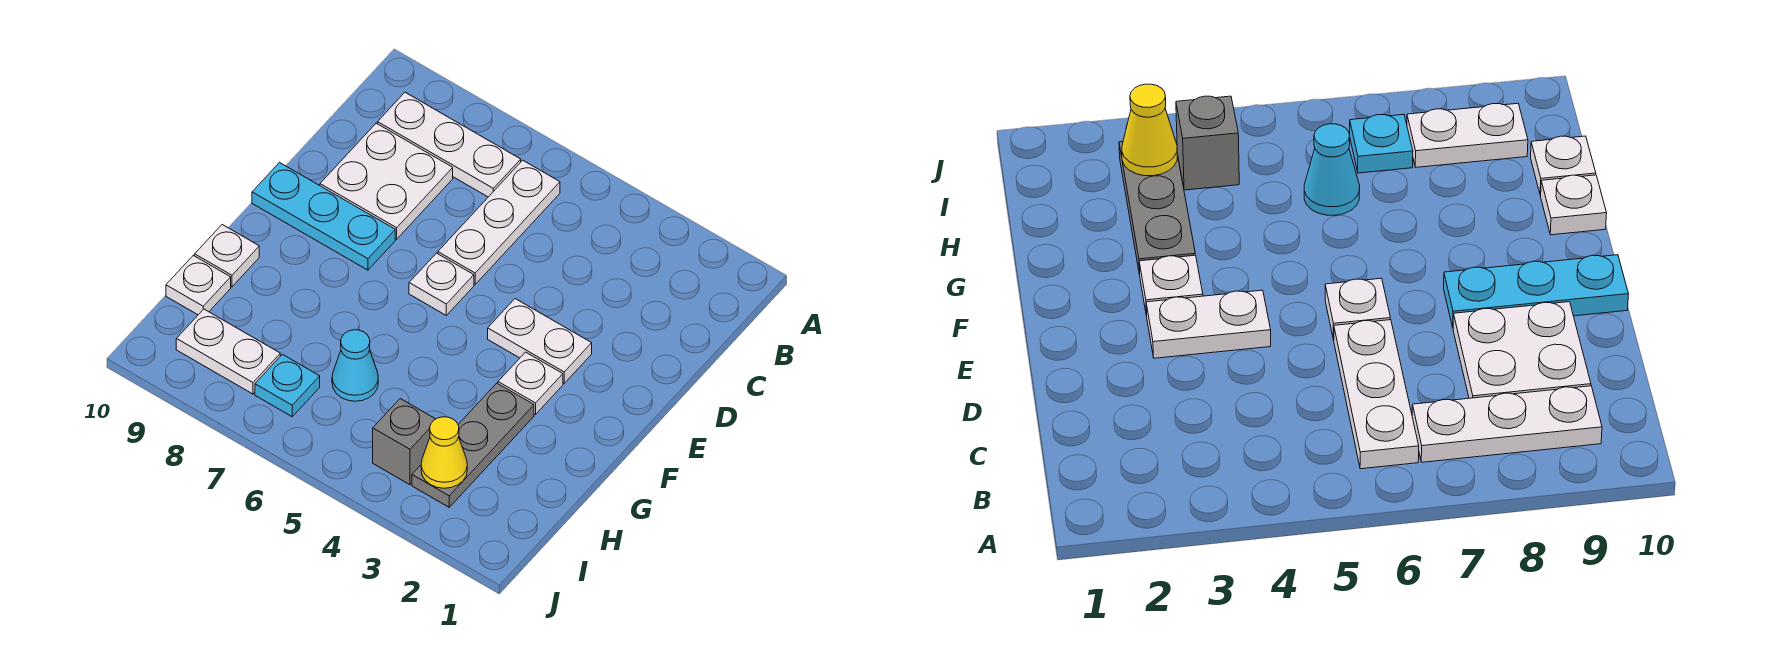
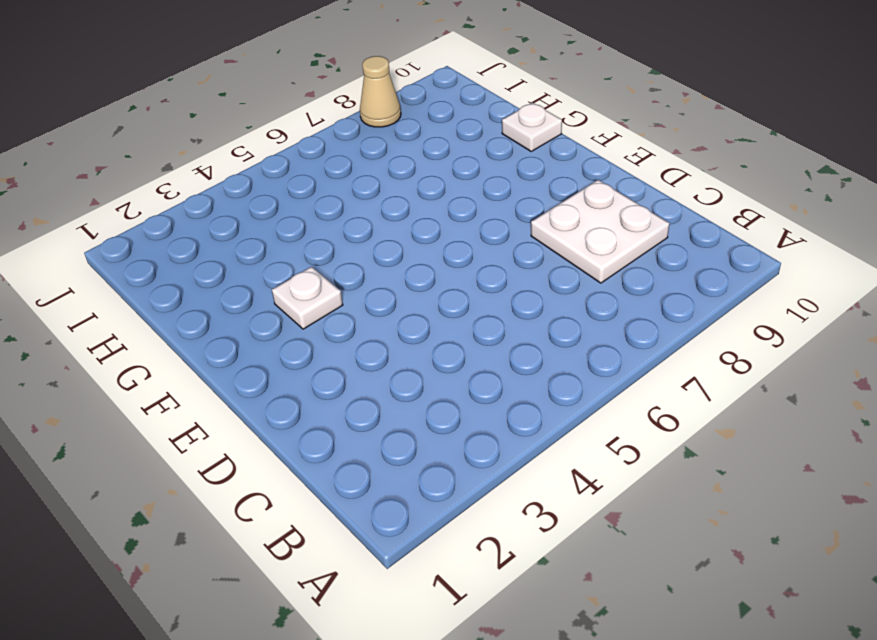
tan 1x1 cone [360,56,401,127] -> none
none -> white 1x3 plate [438,160,560,284]
none -> white 1x3 plate [378,92,521,197]
none -> white 1x2 plate [488,299,592,383]

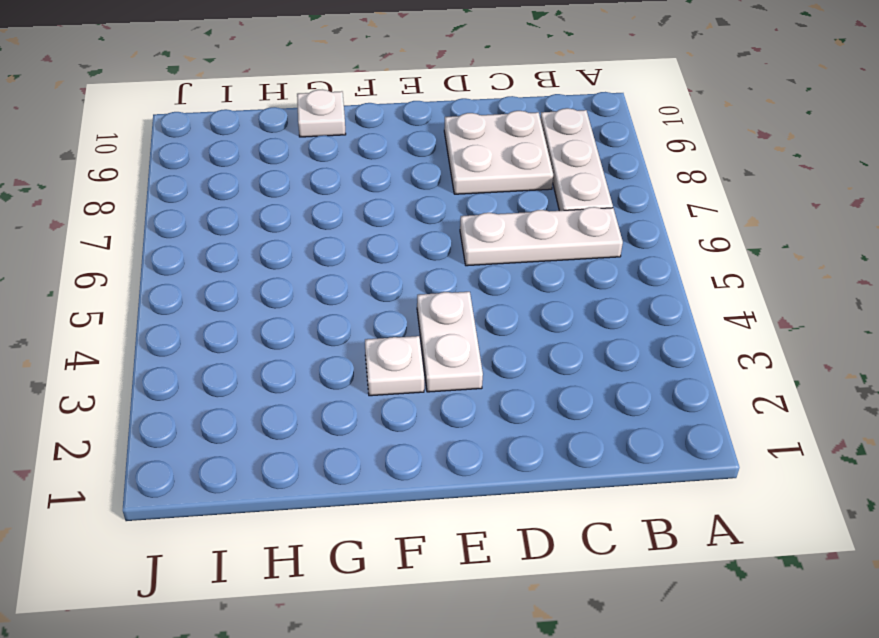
none -> white 1x1 plate [409,253,474,315]
none -> cyan 1x3 plate [252,163,395,270]
none -> grey 1x3 plate [412,383,534,507]

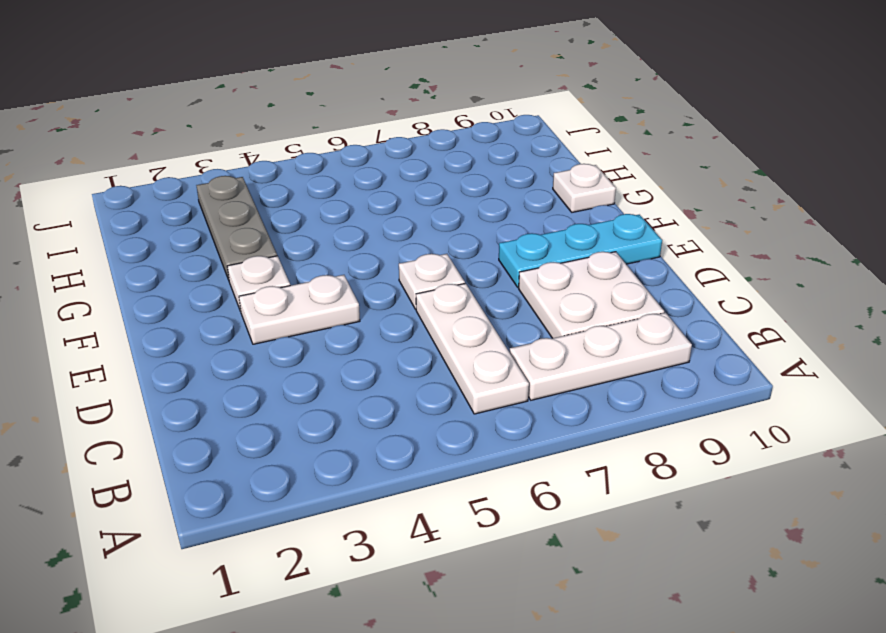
none -> cyan 1x1 cone [332,330,378,401]
none -> white 1x1 plate [166,255,231,315]
none -> grey 1x1 brick [373,399,435,485]

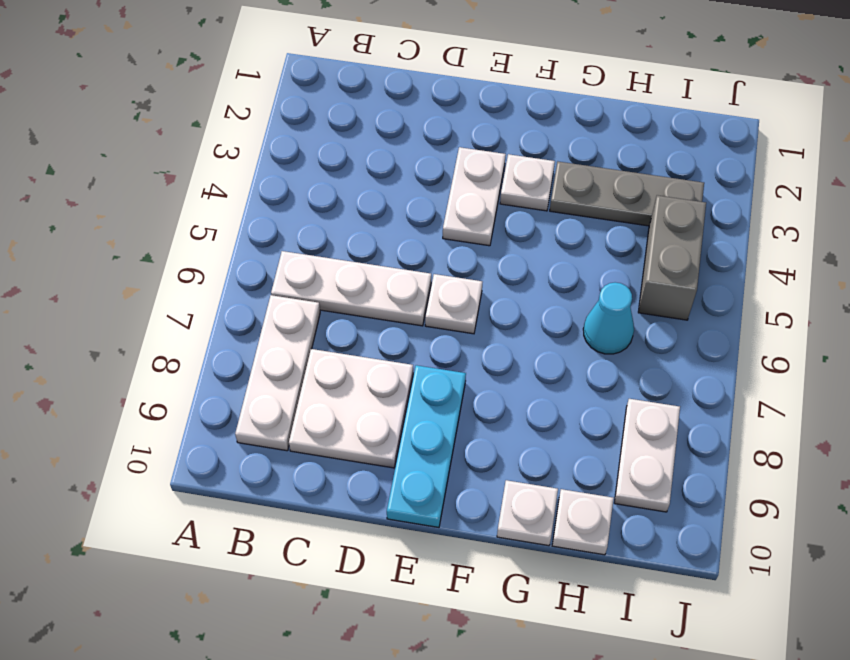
grey 1x2 brick [638,195,706,320] -> grey 1x1 brick [373,399,435,485]
none -> cyan 1x1 plate [255,354,320,417]
none -> yellow 1x1 cone [421,417,467,488]

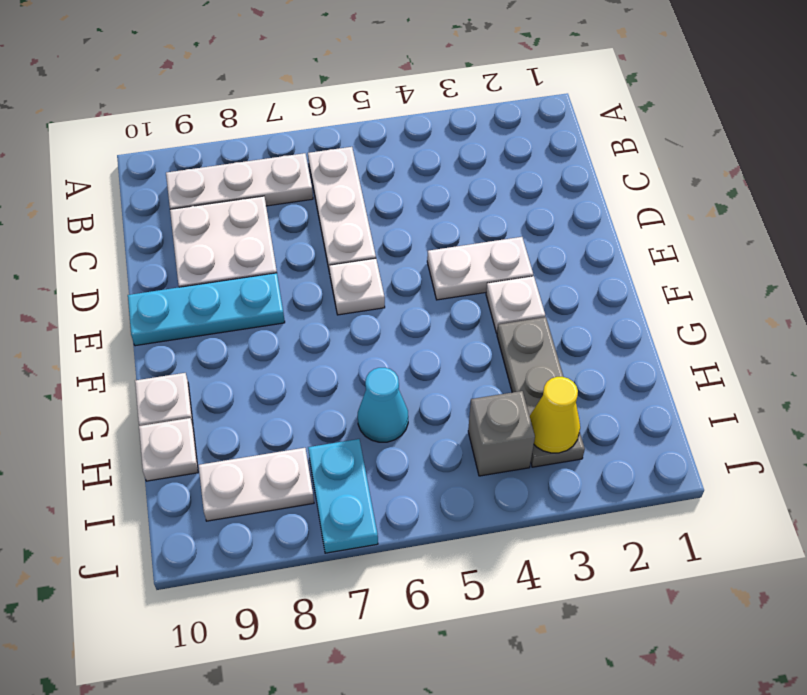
cyan 1x2 plate [308,439,378,553] -> cyan 1x1 plate [255,354,320,417]

